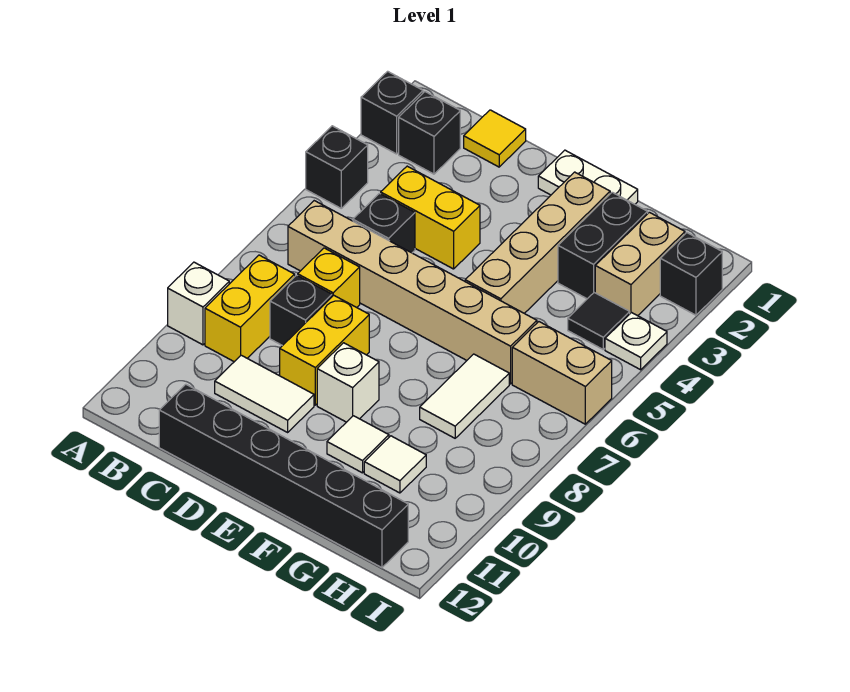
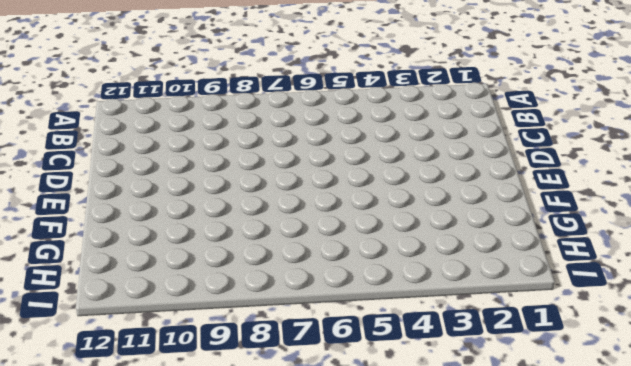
none -> black 1x1 brick [361,71,423,154]
none -> black 1x1 brick [306,126,368,208]
none -> white 1x1 brick [168,262,229,345]

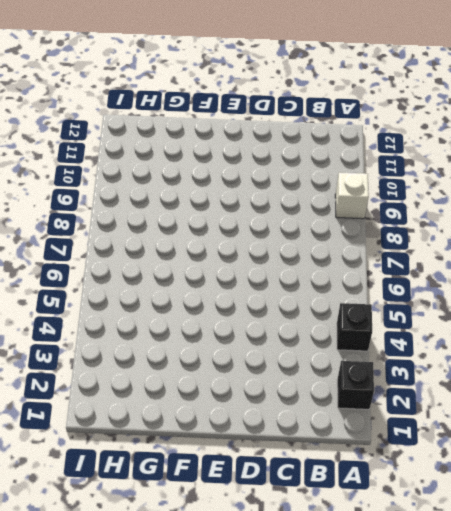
none -> black 1x1 brick [399,92,460,174]
none -> tan 1x6 brick [288,201,537,384]
none -> yellow 1x2 brick [205,255,295,362]

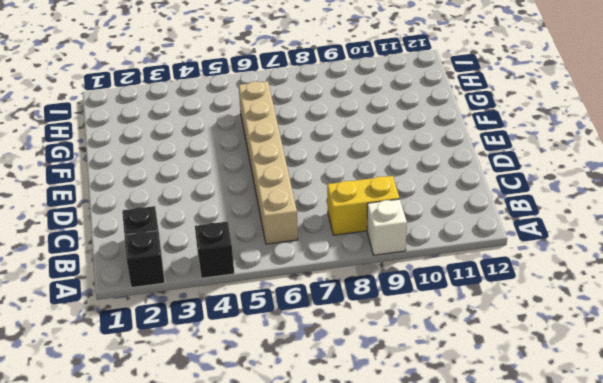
none -> yellow 1x1 tile [464,110,526,167]
none -> yellow 1x2 brick [381,166,480,269]
none -> black 1x1 brick [353,193,415,253]

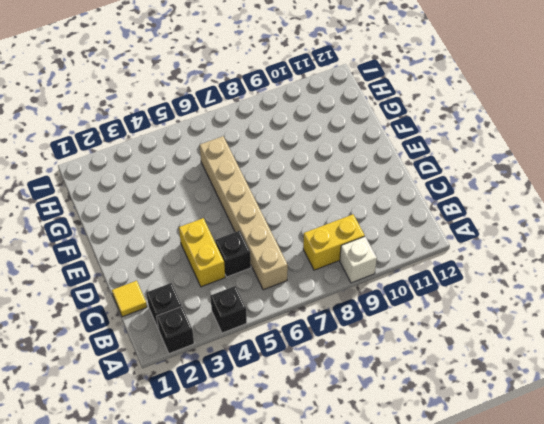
none -> yellow 1x1 brick [298,248,360,307]
none -> black 1x1 brick [270,275,332,346]
none -> white 1x2 tile [215,355,314,432]

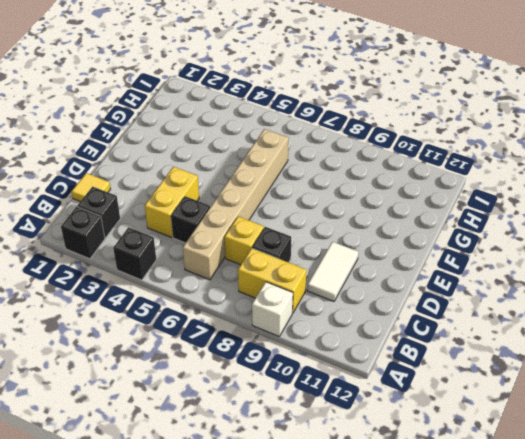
none -> black 1x6 brick [159,384,408,568]
none -> yellow 1x2 brick [280,295,369,405]
none -> white 1x2 plate [538,150,638,204]

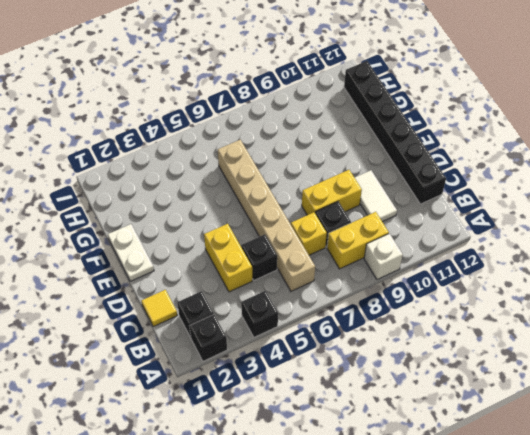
none -> white 1x1 brick [317,343,379,422]
none -> tan 1x4 brick [465,172,610,313]
none -> white 1x1 tile [327,416,389,473]

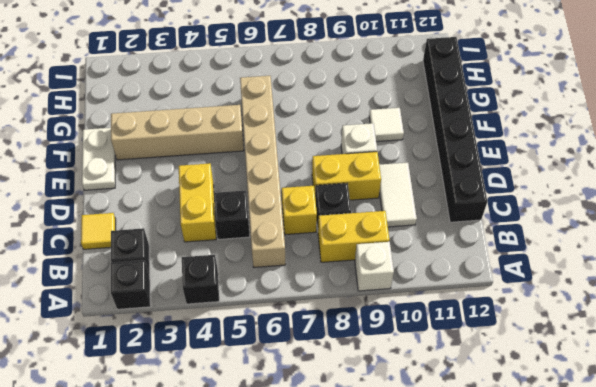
none -> black 1x2 brick [558,192,648,299]
none -> white 1x2 tile [420,354,509,438]
none -> white 1x1 tile [364,436,426,493]

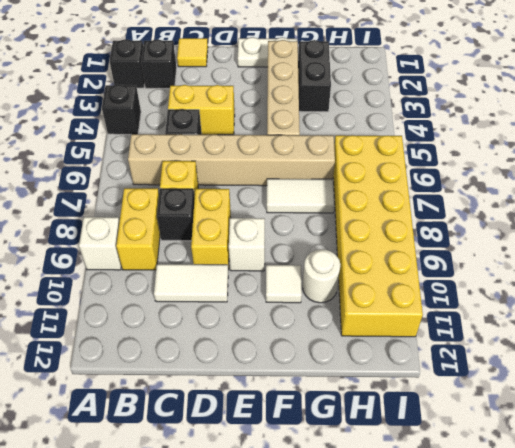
white 1x2 tile [267,179,335,213] -> white 1x2 tile turned to [420,354,509,438]
white 1x1 round brick [303,249,341,303] -> white 1x1 tile [364,436,426,493]
yellow 2x6 brick [333,135,423,337] -> tan 1x2 brick [512,322,612,424]
none -> black 1x6 brick [159,384,408,568]
none -> tan 1x2 brick [595,212,685,316]
none -> black 1x1 tile [568,293,630,349]

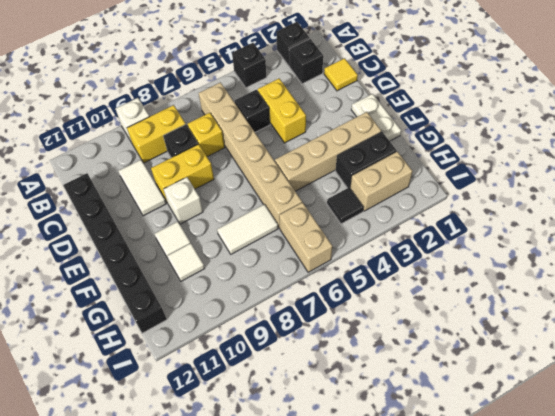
none -> black 1x1 brick [660,233,722,315]
none -> white 1x1 plate [605,313,667,370]

